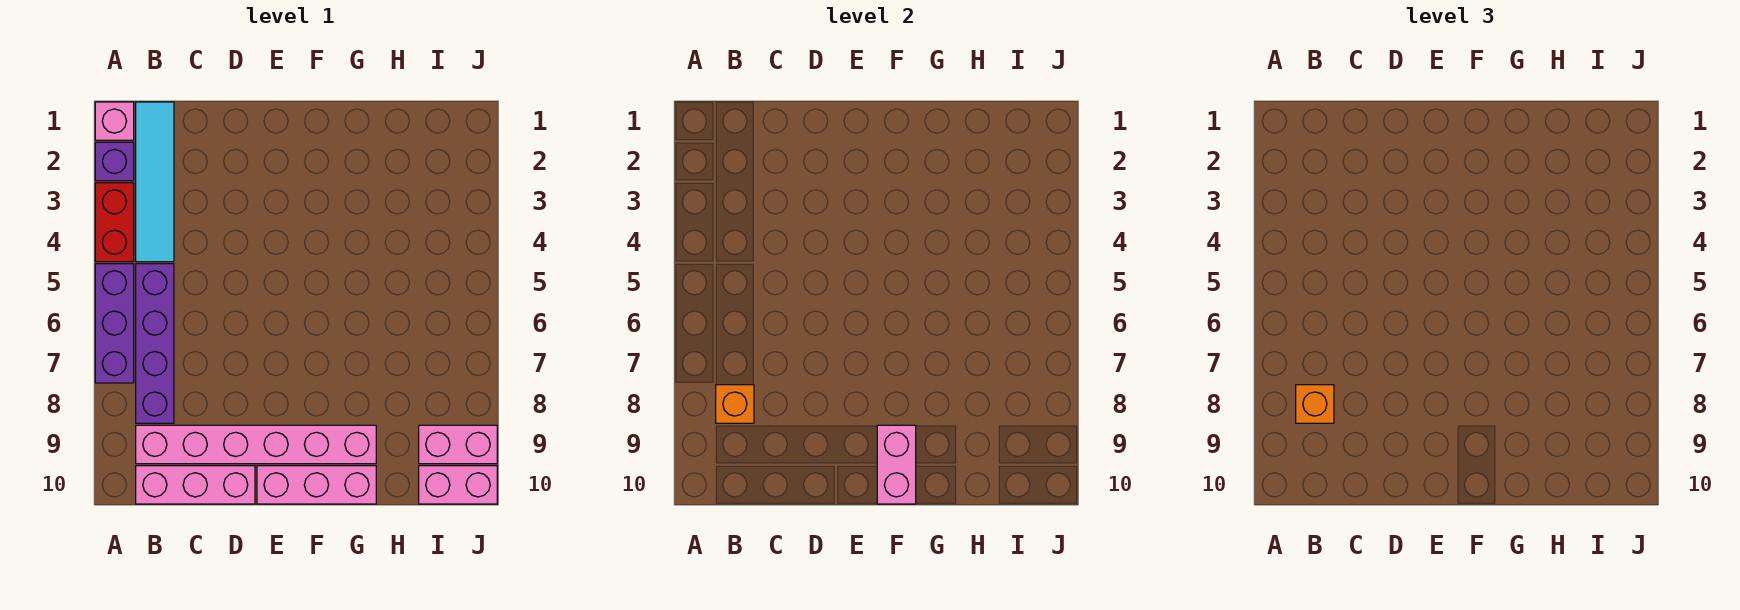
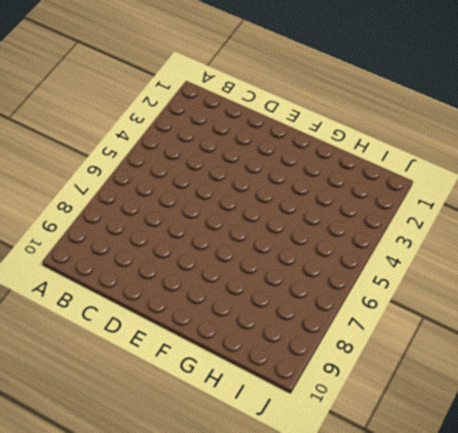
none -> pink 1x1 brick [95,102,134,140]
none -> purple 1x1 brick [95,142,134,181]
none -> red 1x2 brick [95,183,134,262]

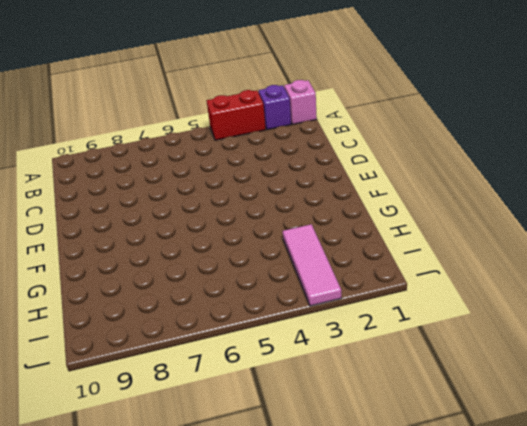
pink 1x3 tile [283,224,341,306] -> none
none -> purple 1x3 brick [95,264,134,383]
none -> cyan 1x4 tile [136,102,174,262]
none -> purple 1x4 brick [136,264,174,423]

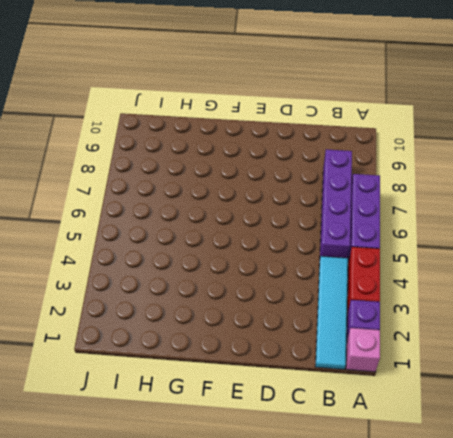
none -> pink 1x6 brick [136,425,376,464]
none -> pink 1x3 brick [136,466,255,504]
none -> pink 1x3 brick [257,466,376,504]

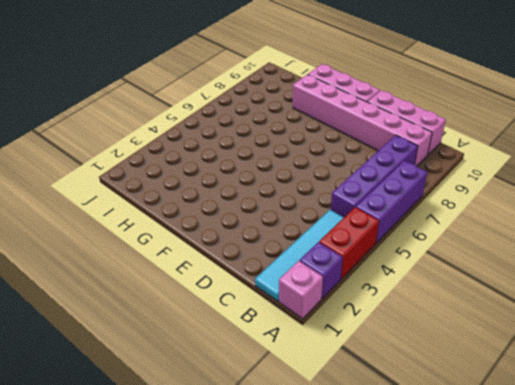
none -> pink 1x2 brick [419,425,497,464]
none -> pink 1x2 brick [419,466,497,504]
none -> orange 1x1 brick [716,385,754,423]

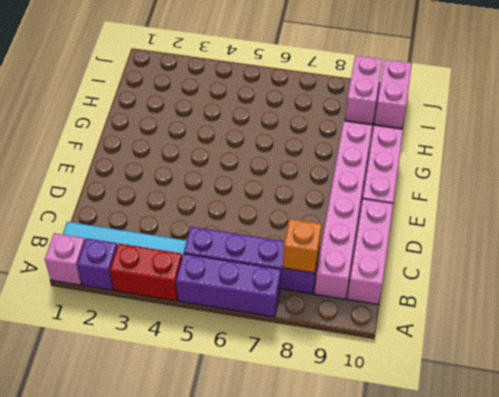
none -> pink 1x2 brick [877,425,916,504]
none -> orange 1x1 brick [1296,385,1334,423]

